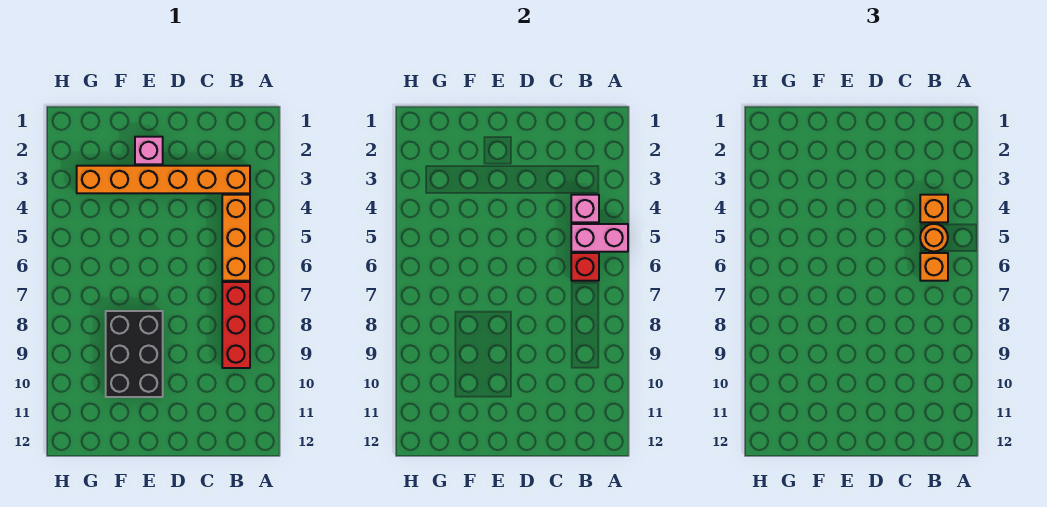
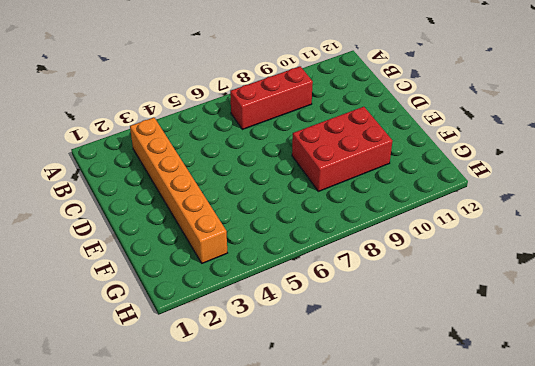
red 2x3 brick [292,107,392,191] -> black 2x3 brick [106,311,163,397]
none -> orange 1x3 brick [222,195,250,281]
none -> pink 1x1 brick [135,137,163,164]

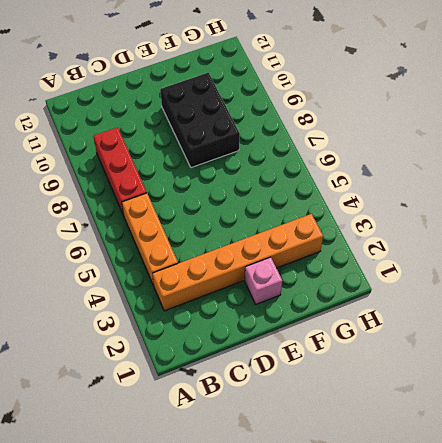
none -> pink 1x2 brick [571,224,628,252]
none -> pink 1x1 brick [571,195,599,222]

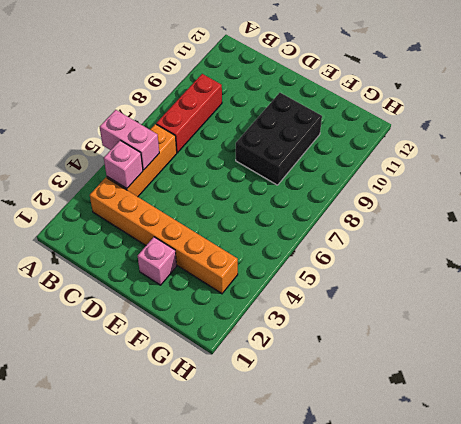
none -> red 1x1 brick [571,253,599,281]
none -> orange 1x1 brick [920,195,948,222]

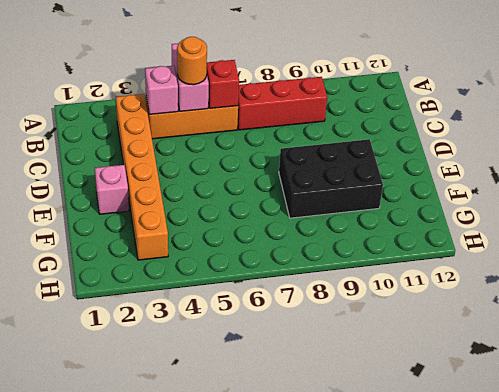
none -> orange 1x1 brick [920,195,948,222]
none -> orange 1x1 brick [920,253,948,281]

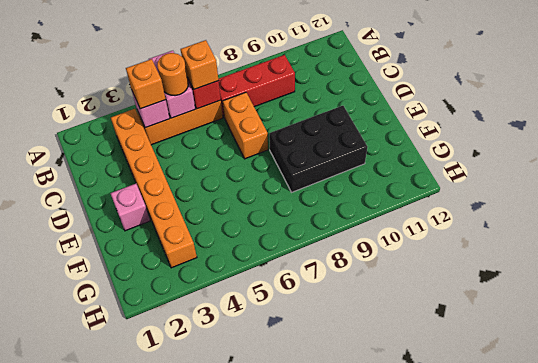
orange 1x2 brick [223,92,268,159] -> none

